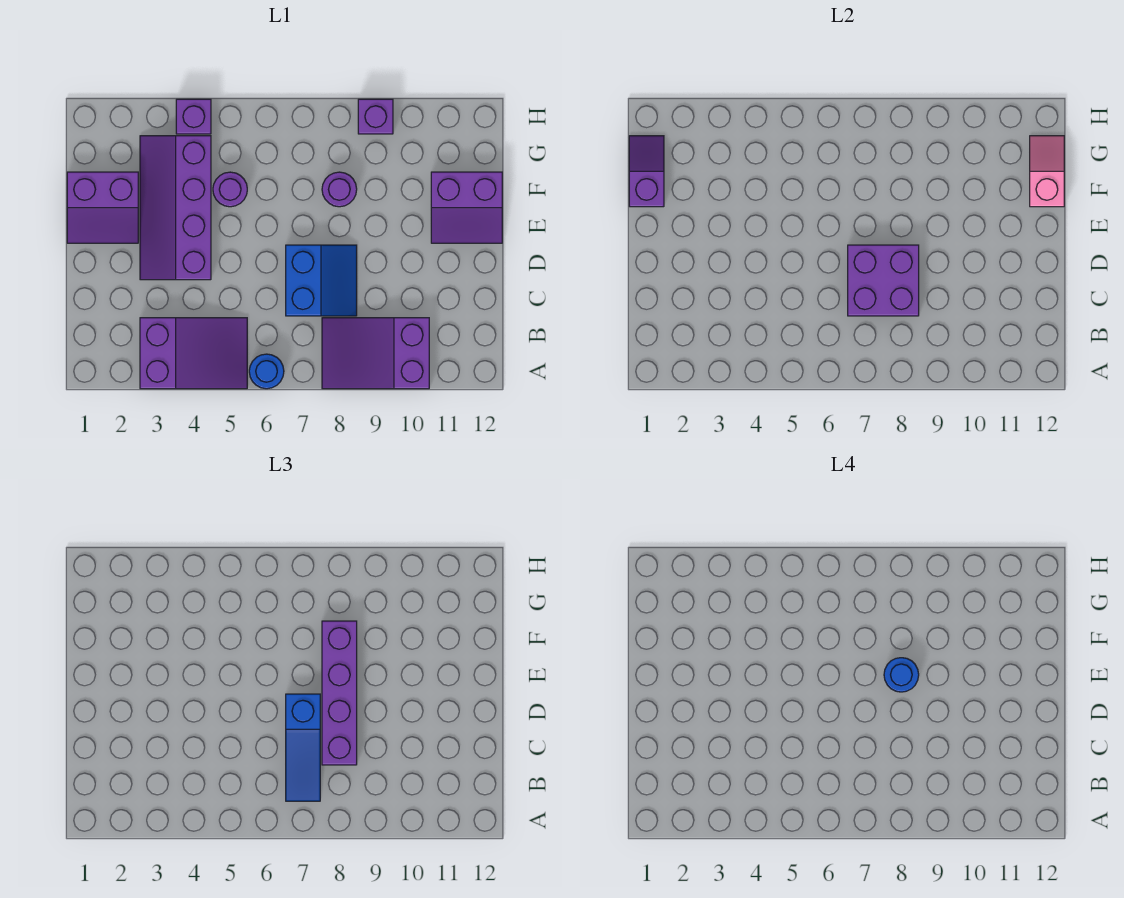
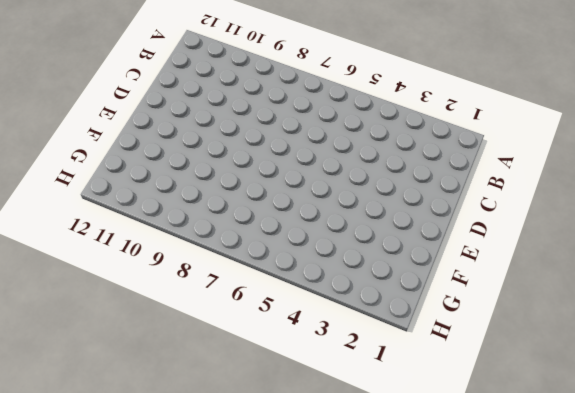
none -> purple 2x3 slope [140,318,247,389]
none -> blue 1x1 round brick [249,354,284,389]
none -> purple 2x3 slope [322,318,429,389]

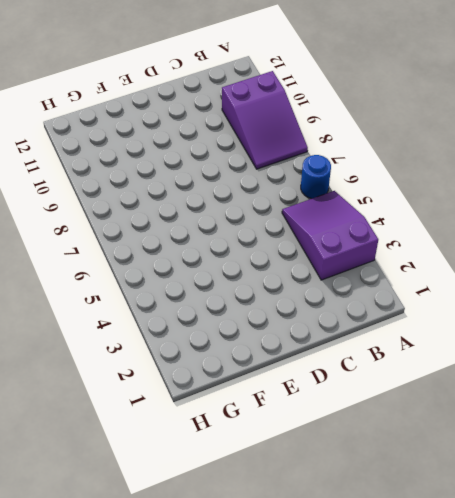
none -> blue 2x2 slope [286,245,357,316]
none -> purple 2x4 slope [140,136,211,280]
none -> purple 2x2 slope [67,172,138,243]

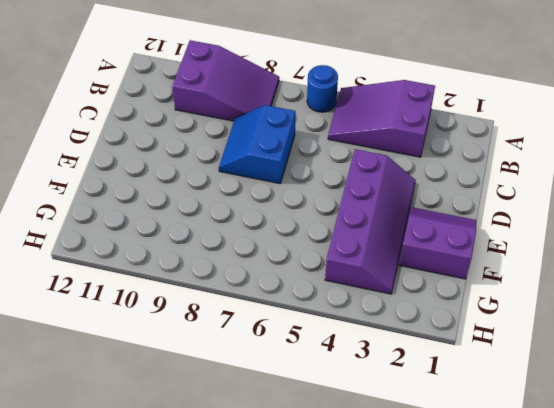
none -> purple 2x2 slope [431,172,502,243]
none -> purple 1x1 round brick [213,172,247,207]
none -> purple 1x1 round brick [322,172,357,207]

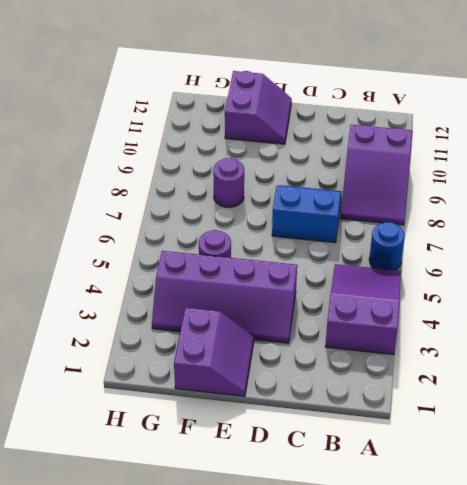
none -> purple 1x1 brick [176,99,211,134]
none -> purple 1x1 brick [358,99,393,134]
none -> purple 2x2 brick [848,245,919,316]

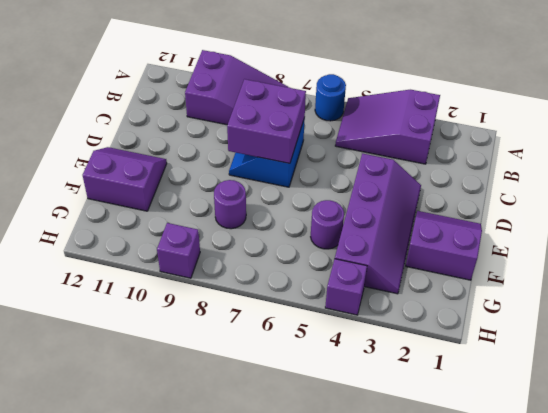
none -> purple 1x2 slope [629,136,664,207]
none -> pink 1x2 slope [1030,136,1064,207]
none -> blue 1x3 slope [286,694,320,801]

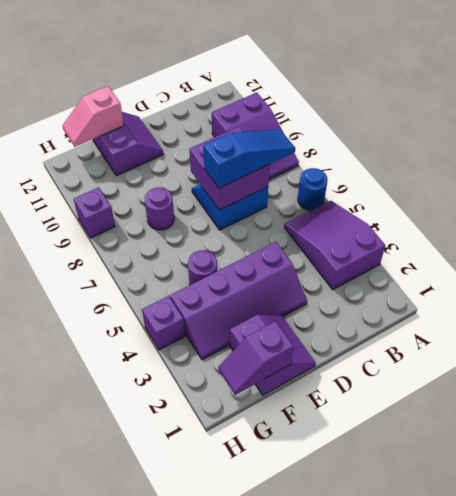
none -> purple 1x4 brick [322,621,357,765]
none -> blue 1x1 round brick [884,658,919,692]

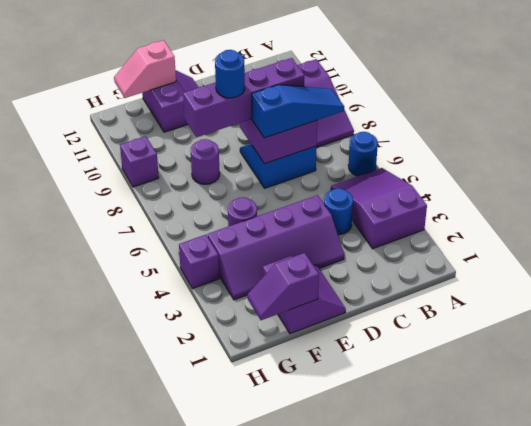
blue 1x1 round brick [324,188,353,235] -> none

